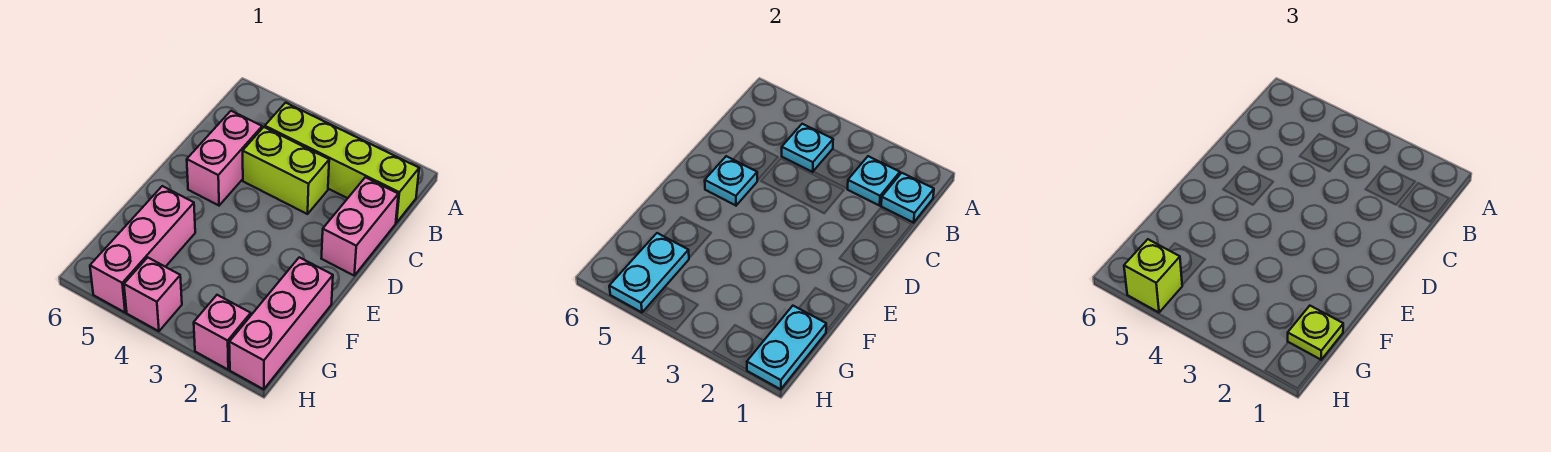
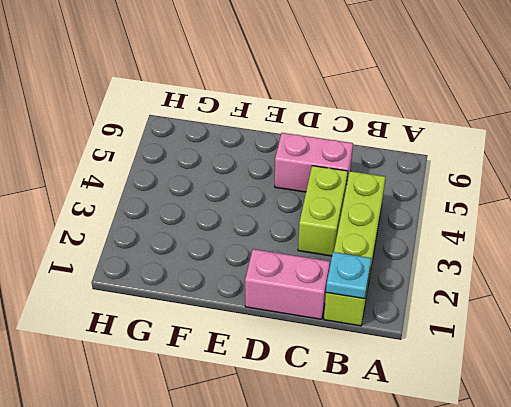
none -> pink 1x3 brick [229,257,333,389]
none -> pink 1x3 brick [90,186,195,312]
none -> pink 1x1 brick [194,295,251,370]

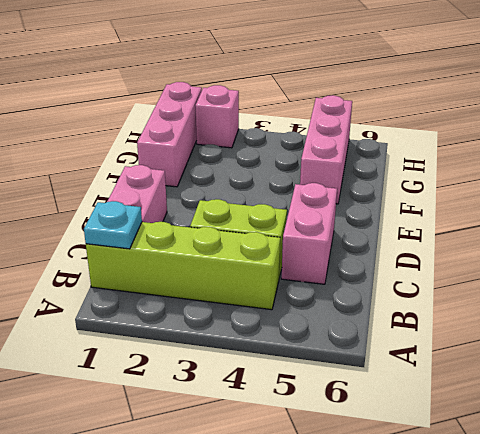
none -> pink 1x1 brick [124,257,182,331]
none -> cyan 1x1 plate [848,156,900,206]
none -> cyan 1x1 plate [782,124,833,172]

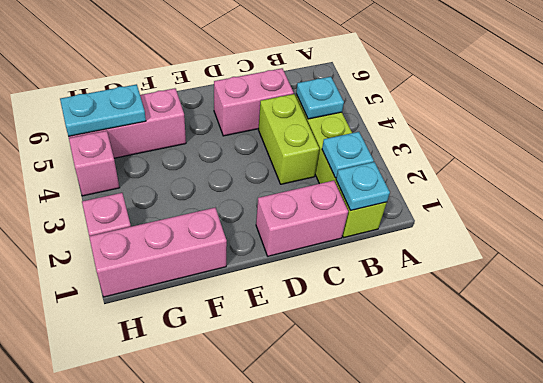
none -> cyan 1x1 plate [705,156,757,205]
none -> cyan 1x2 plate [747,306,826,389]
none -> lime 1x1 plate [1288,306,1343,360]

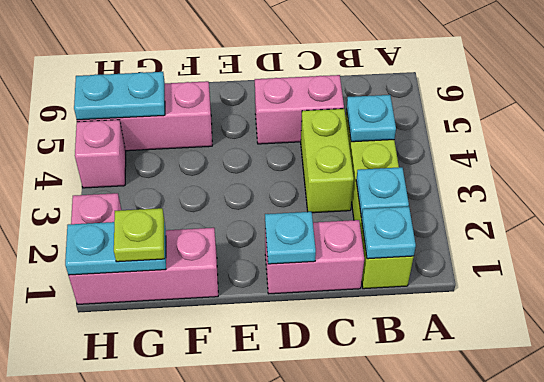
cyan 1x1 plate [265,212,316,264] -> cyan 1x1 plate moved to [705,156,757,205]
none -> lime 1x1 brick [1124,239,1182,312]

